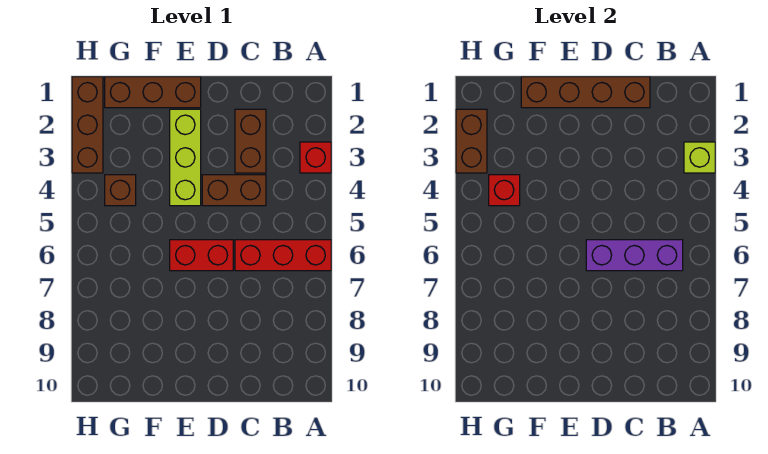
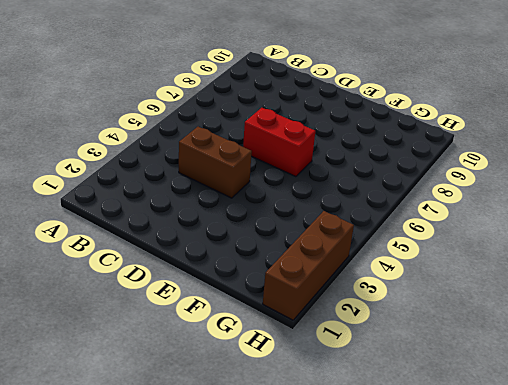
none -> red 1x1 brick [300,142,331,173]
none -> red 1x3 brick [235,240,331,271]
none -> brown 1x2 brick [235,109,266,173]

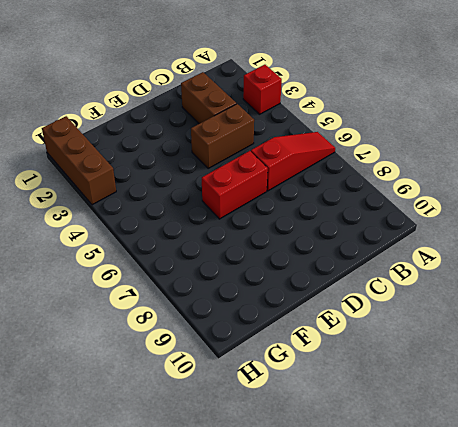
red 1x3 slope [251,132,335,191] -> red 1x3 brick [235,240,331,271]
none -> brown 1x3 brick [105,77,201,108]
none -> lime 1x3 brick [170,109,201,206]
none -> brown 1x1 brick [105,175,136,206]

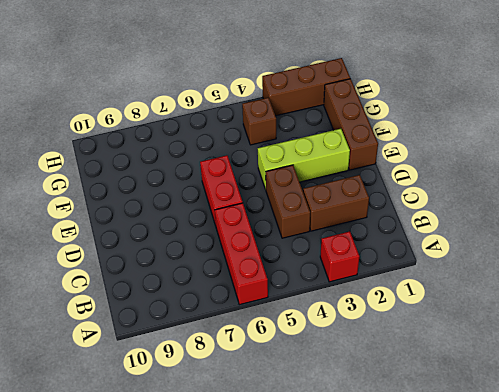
none -> lime 1x1 brick [684,142,715,173]
none -> purple 1x3 brick [586,240,683,271]
none -> brown 1x4 brick [521,77,650,108]

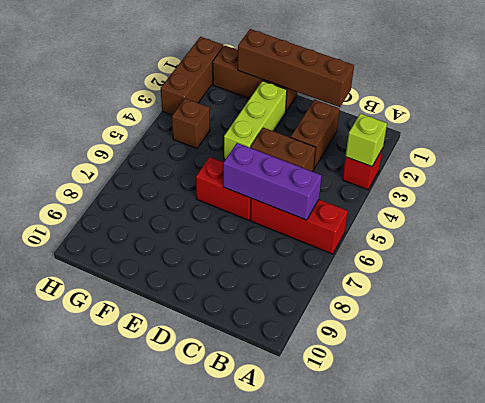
none -> red 1x1 brick [489,175,520,206]
none -> brown 1x2 brick [456,109,487,173]

